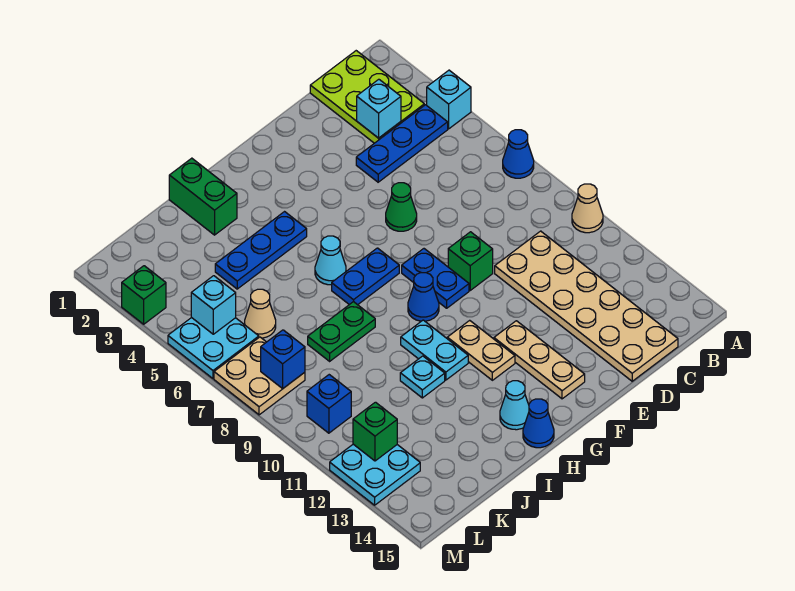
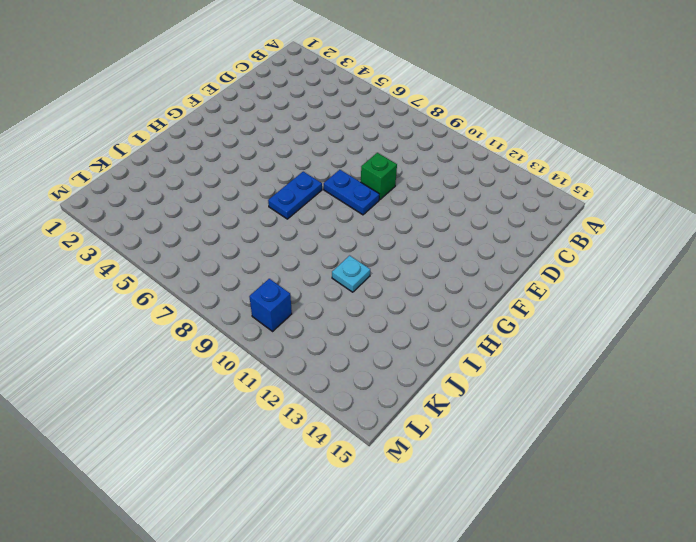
none -> cyan 1x1 brick [427,70,471,129]
none -> blue 1x1 cone [503,130,534,178]
none -> tan 1x1 cone [572,184,603,233]
none -> lime 2x3 plate [310,51,424,143]

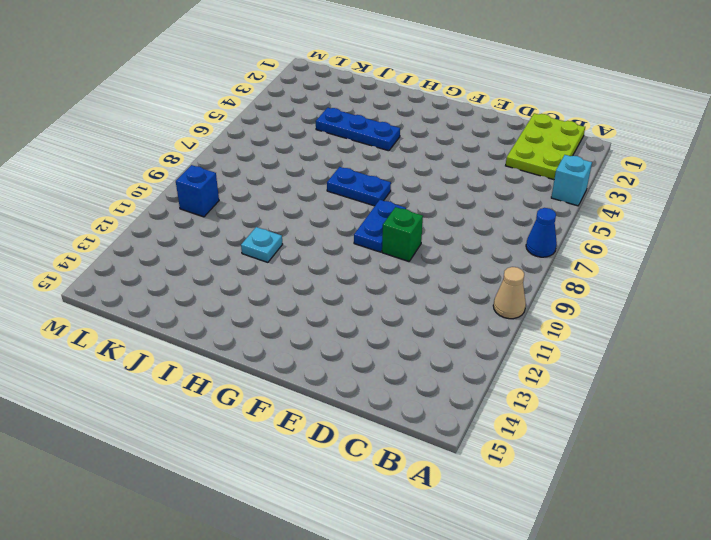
none -> blue 1x3 plate [356,105,448,182]
none -> tan 2x6 plate [495,231,678,381]
none -> green 1x1 cone [386,183,417,231]
none -> tan 1x3 plate [494,321,585,399]

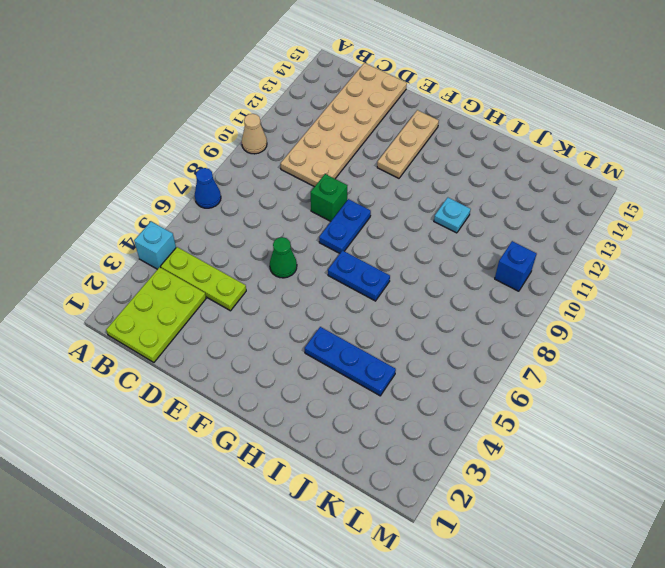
lime 1x3 plate [161,247,246,311] -> blue 1x3 plate [356,105,448,182]
none -> blue 1x1 cone [408,273,439,321]
none -> tan 1x2 plate [447,320,515,380]
none -> cyan 1x1 cone [315,236,346,285]
none -> cyan 1x2 plate [401,320,468,380]

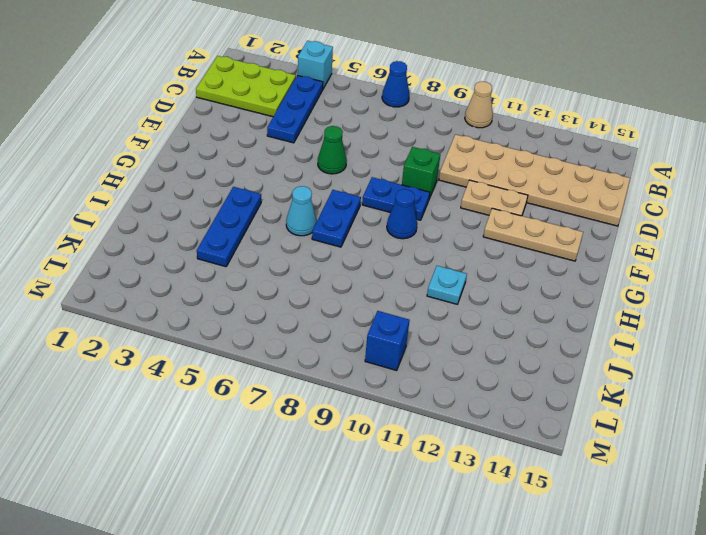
tan 1x2 plate [461,180,528,216] -> tan 1x2 plate moved to [447,320,515,380]
none -> cyan 1x2 plate [401,320,468,380]
none -> cyan 1x1 cone [500,381,529,430]
none -> blue 1x1 cone [523,399,554,448]
none -> green 1x2 brick [169,158,237,235]

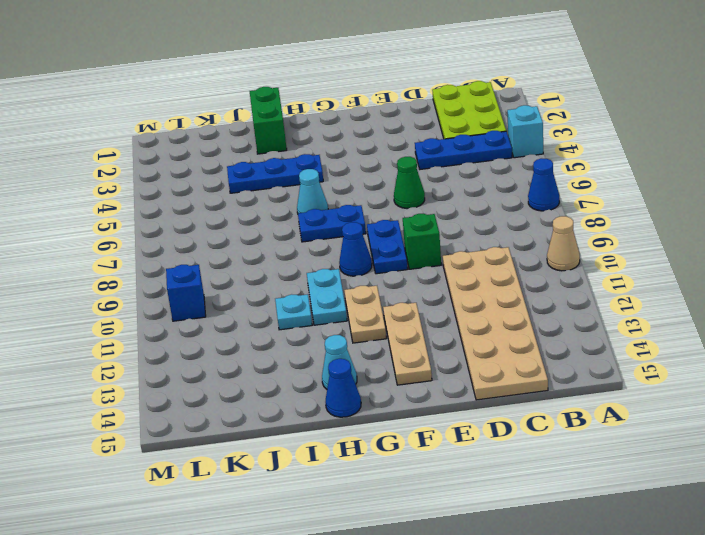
none -> green 1x2 plate [308,302,375,361]
none -> tan 1x1 cone [245,289,276,338]
none -> cyan 2x2 plate [168,317,259,378]
none -> tan 2x2 plate [214,337,305,415]

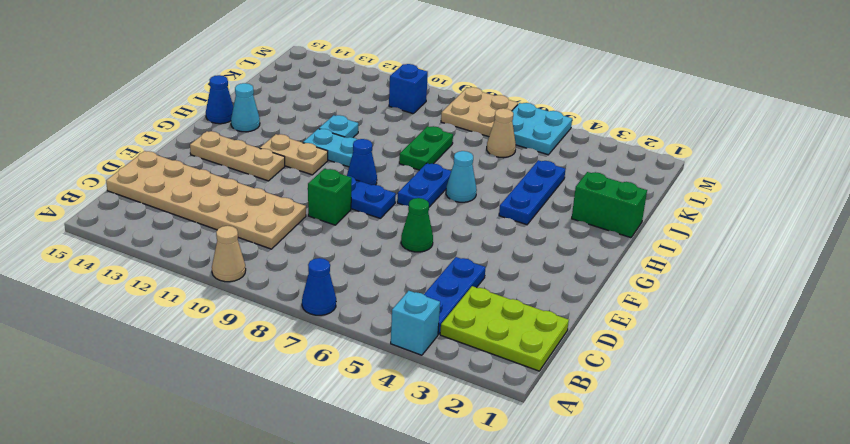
none -> cyan 2x2 plate [330,444,420,505]
none -> green 1x1 brick [122,266,166,324]
none -> cyan 1x1 brick [357,79,401,138]
none -> cyan 1x1 brick [191,276,236,334]

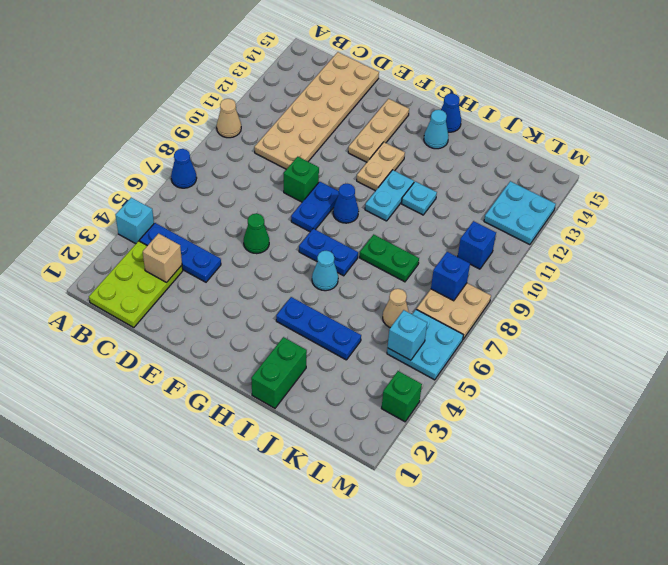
tan 1x1 brick [143,233,182,282] -> cyan 1x1 brick [357,79,401,138]
none -> green 1x1 brick [353,402,397,461]

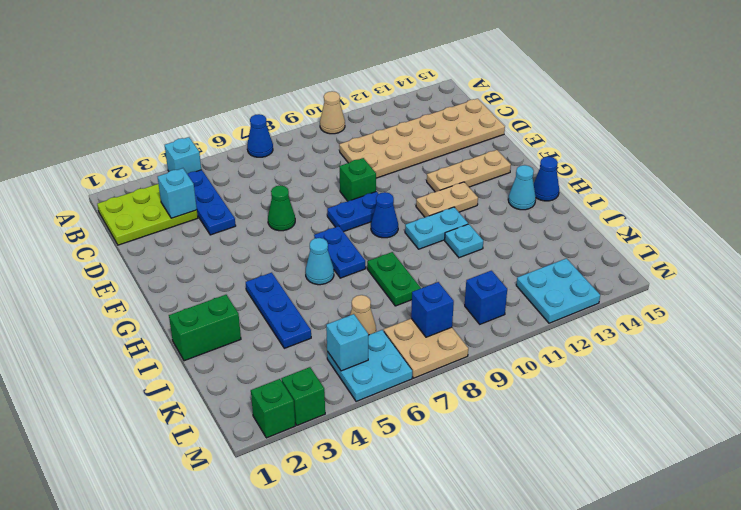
green 1x1 brick [251,379,295,438] -> green 1x1 brick moved to [353,402,397,461]

